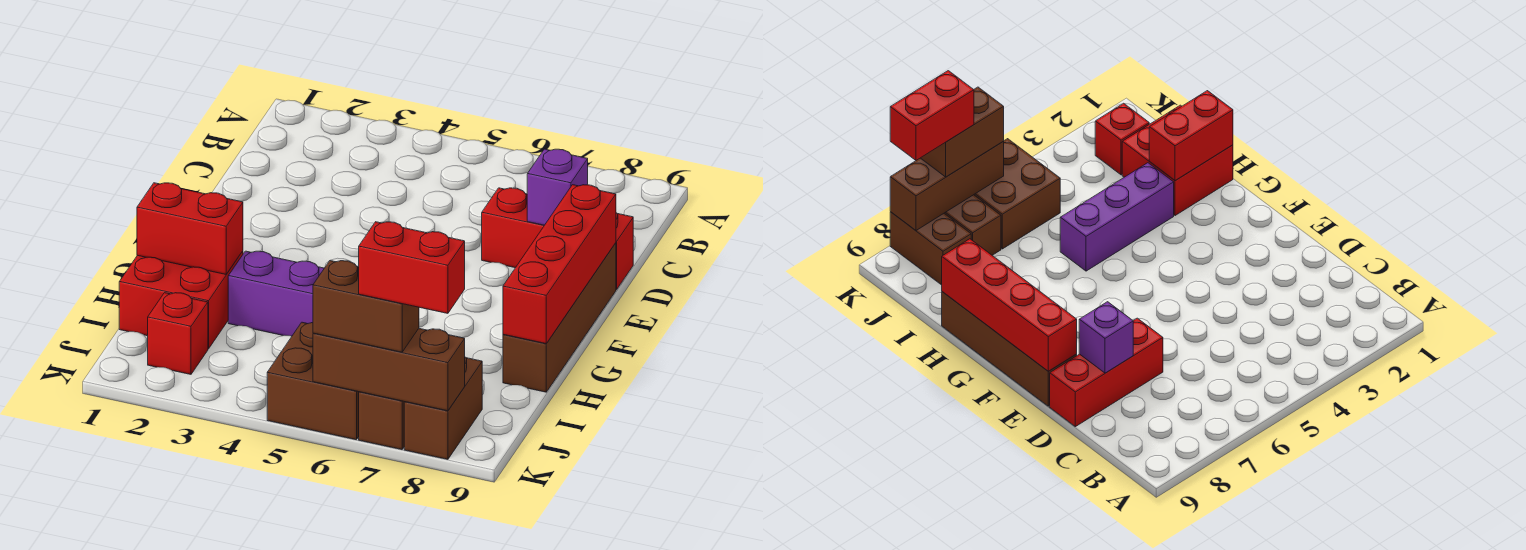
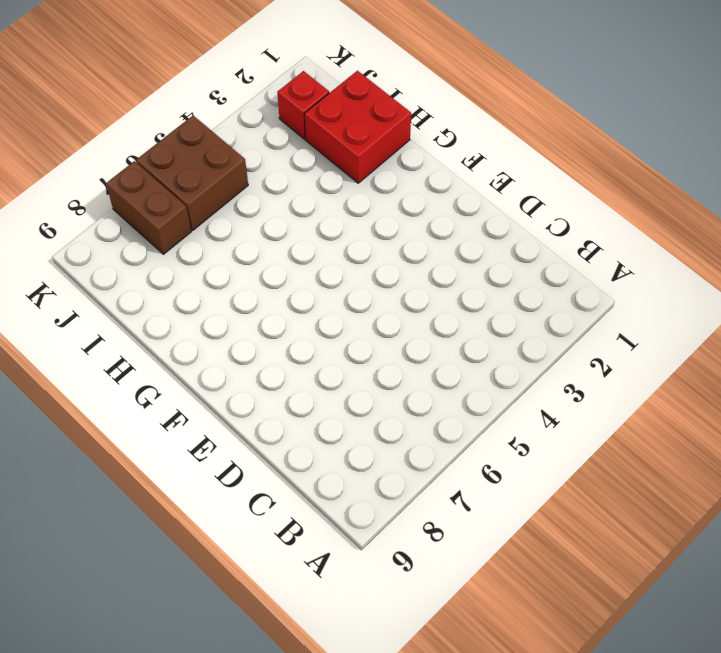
none -> red 1x3 brick [482,188,633,289]
none -> brown 1x4 brick [503,243,616,392]
none -> purple 1x3 brick [228,251,324,336]

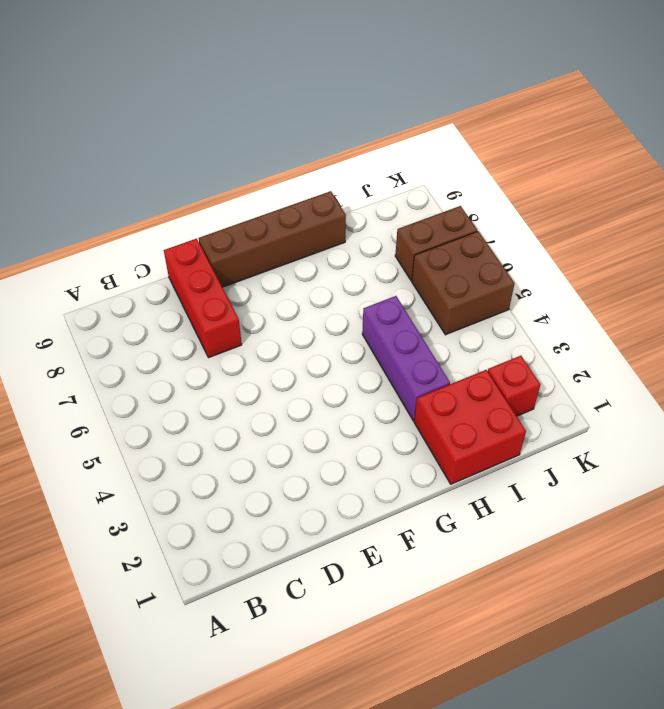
none -> brown 1x2 brick [404,357,482,459]
none -> purple 1x1 brick [527,149,588,225]
none -> red 1x4 brick [503,185,616,343]

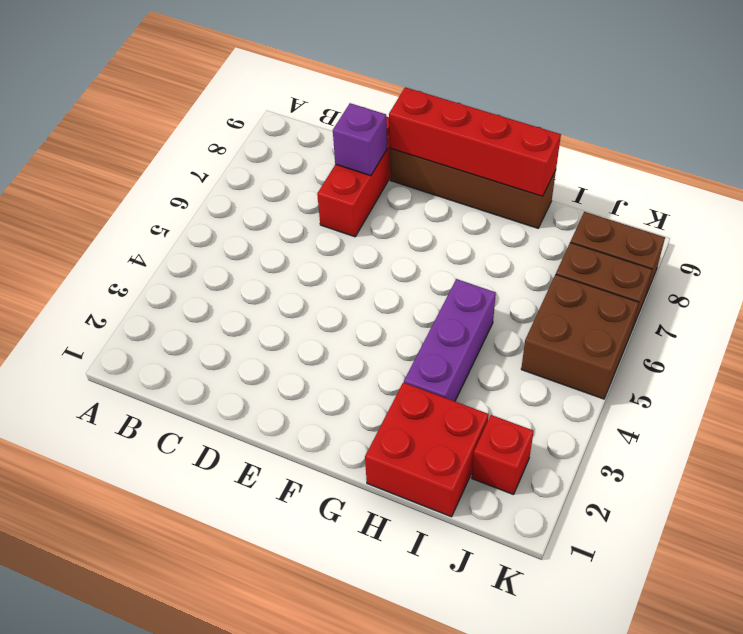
none -> red 1x2 brick [137,183,243,274]
none -> brown 1x3 brick [313,329,465,411]
none -> brown 1x2 brick [313,261,419,352]

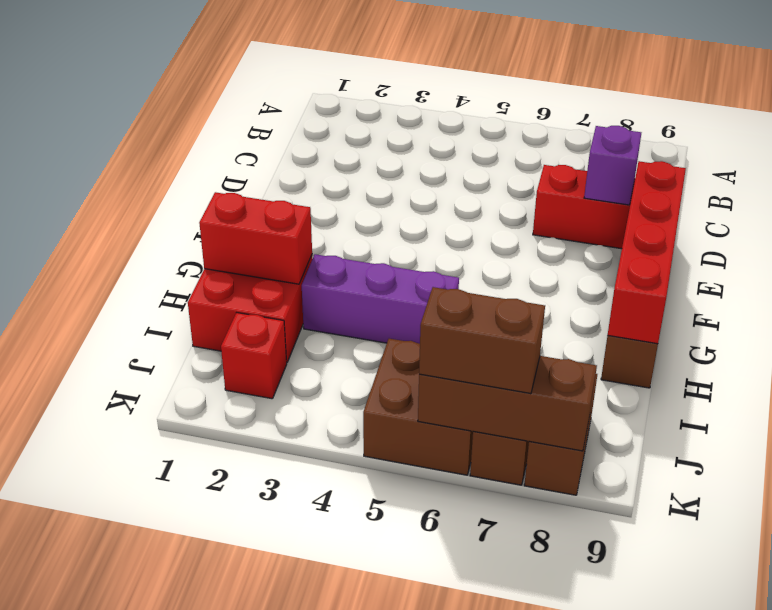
none -> red 1x2 brick [359,222,465,313]

